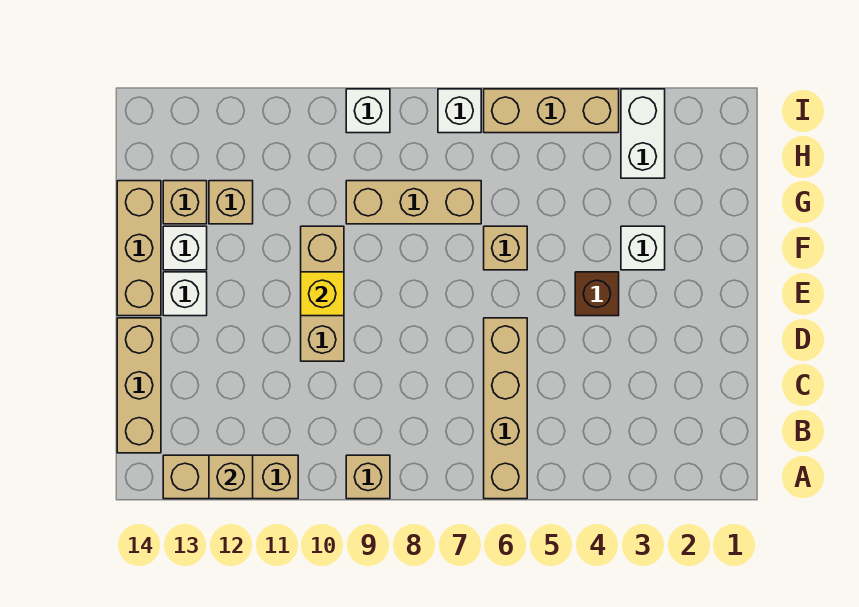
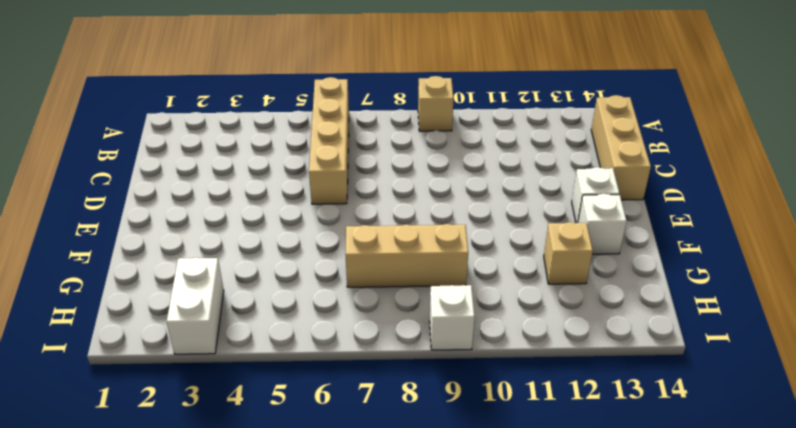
none -> tan 1x3 brick [163,455,298,499]
none -> tan 1x3 brick [301,226,344,361]
none -> brown 1x1 brick [575,272,619,316]

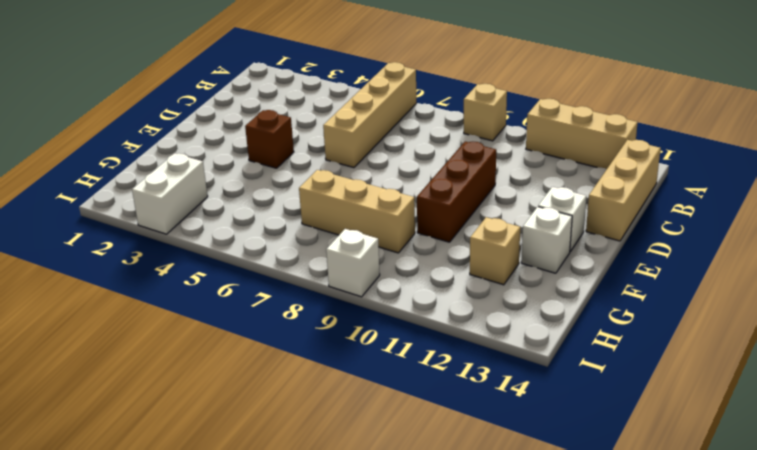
brown 1x3 brick [417,142,496,242] -> tan 1x3 brick [301,226,344,361]
none -> tan 1x3 brick [117,181,161,316]
none -> white 1x1 brick [621,226,665,270]
none -> tan 1x1 brick [484,226,527,270]

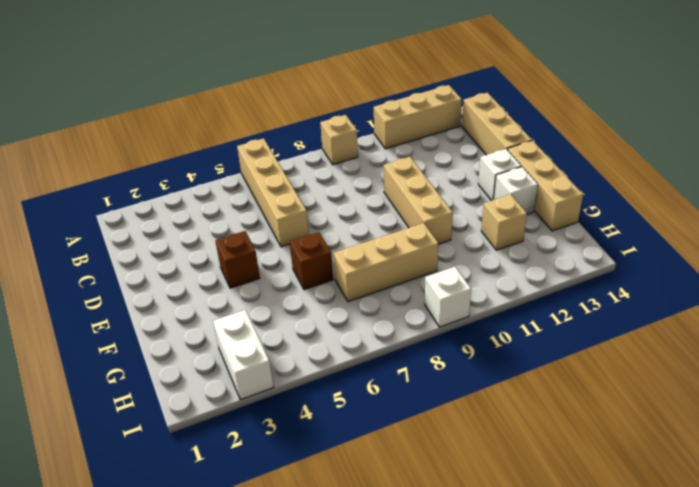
brown 1x1 brick [290,232,333,290] -> tan 1x1 brick [484,226,527,270]
none -> white 1x1 brick [621,226,665,270]
none -> tan 1x1 brick [163,181,207,224]
none -> tan 1x3 brick [484,89,619,133]

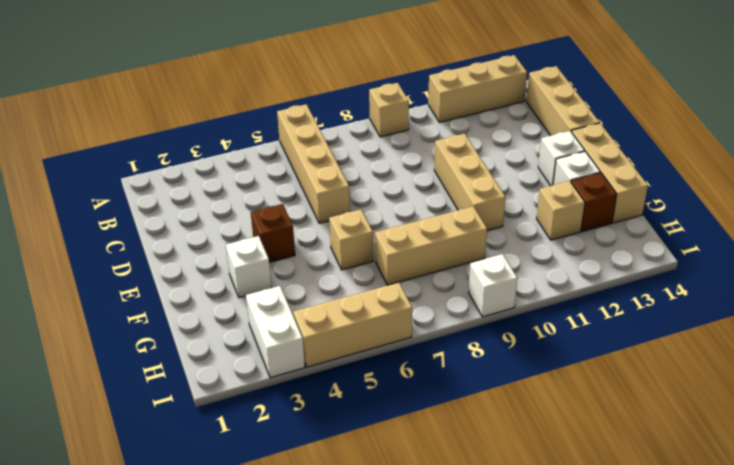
brown 1x1 brick [571,173,617,232] -> tan 1x1 brick [163,181,207,224]
none -> white 1x1 brick [438,89,481,133]
none -> tan 1x1 brick [209,455,253,499]
none -> yellow 1x1 brick [301,272,344,316]

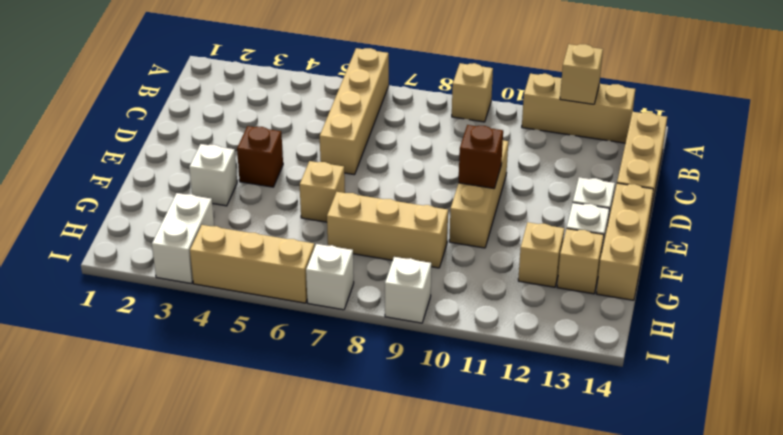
brown 1x1 brick [458,125,503,189] -> yellow 1x1 brick [301,272,344,316]

